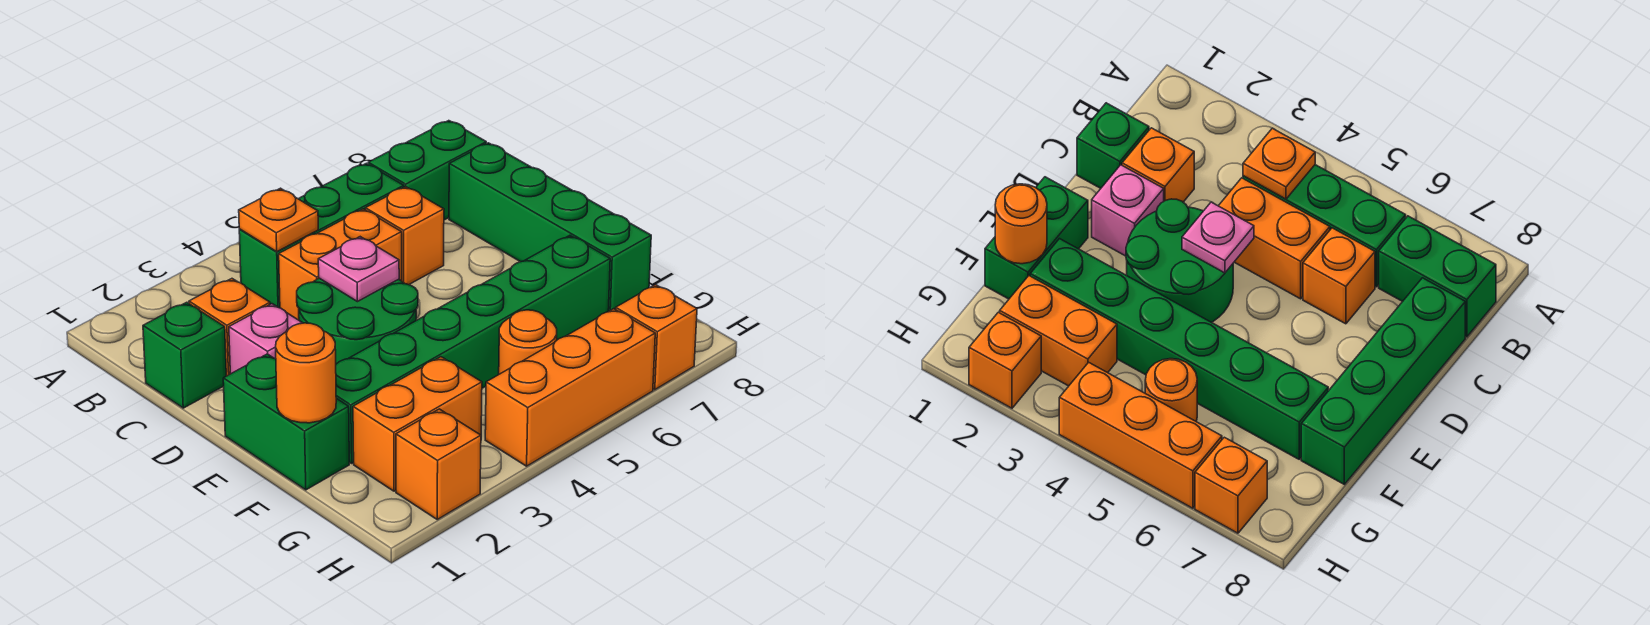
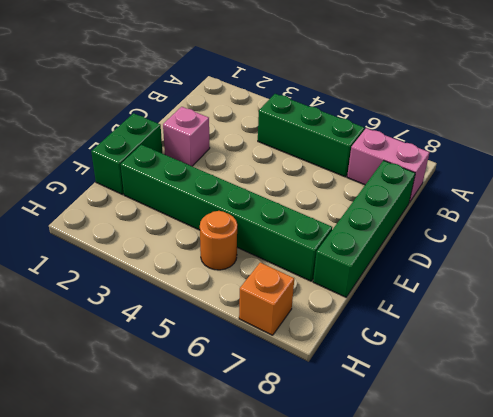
pink 1x2 brick [347,128,430,203] -> green 1x2 brick [368,121,486,220]
none -> green 1x1 brick [143,302,226,408]
none -> orange 1x1 brick [189,279,270,376]
none -> orange 1x2 brick [279,209,402,320]

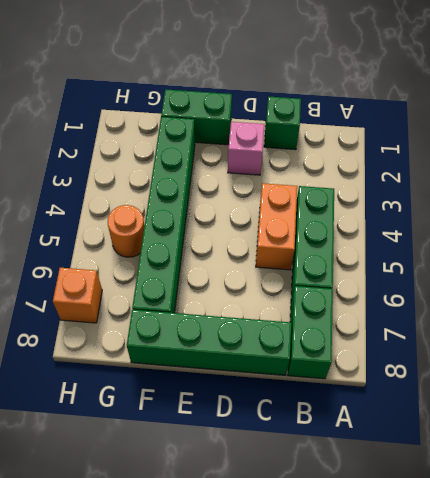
none -> orange 1x1 brick [189,279,270,376]
none -> orange 1x1 brick [365,187,444,285]
none -> green 2x2 round brick [297,278,418,364]

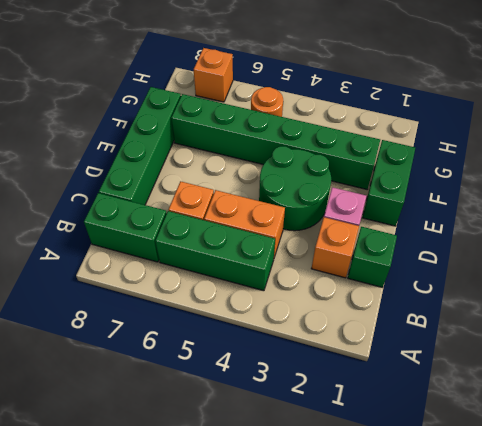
none -> orange 1x2 brick [353,357,482,491]
none -> orange 1x1 brick [396,409,481,519]
none -> orange 1x3 brick [485,309,655,466]

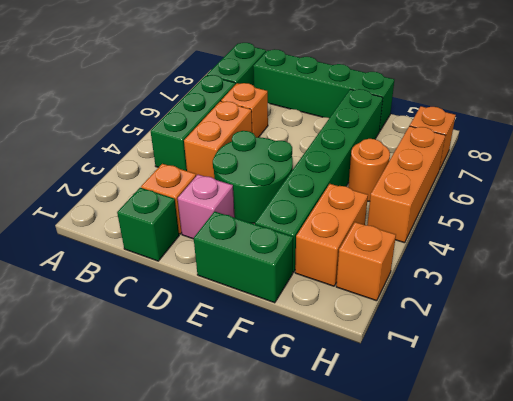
none -> orange 1x1 plate [239,188,318,251]
none -> pink 1x1 plate [318,237,399,302]
none -> orange 1x1 round brick [276,323,336,423]

